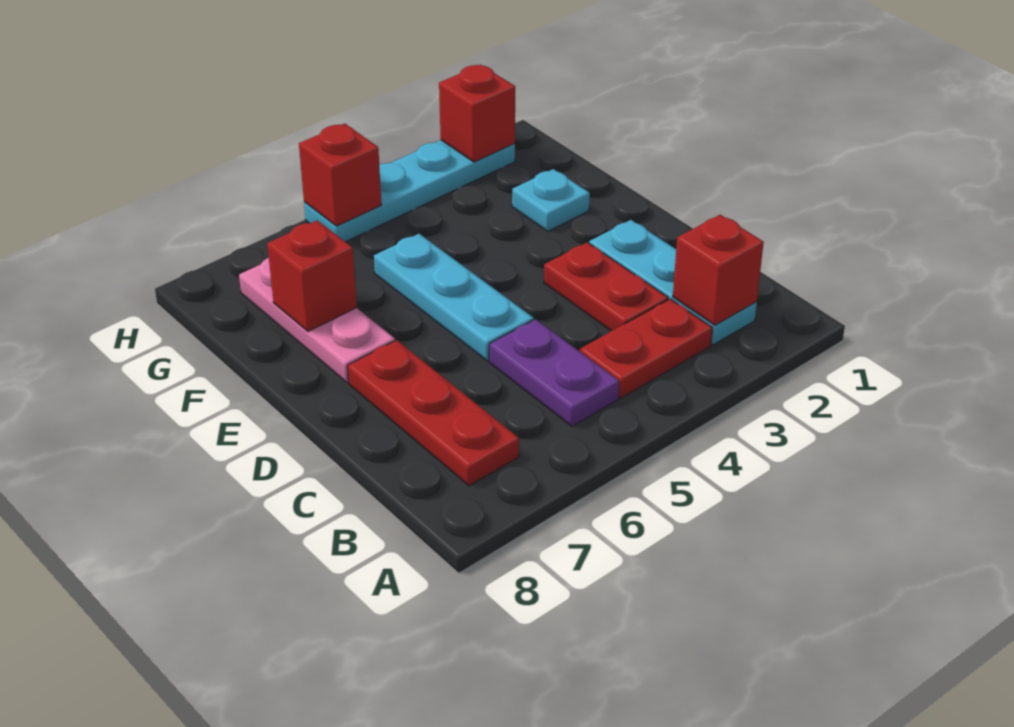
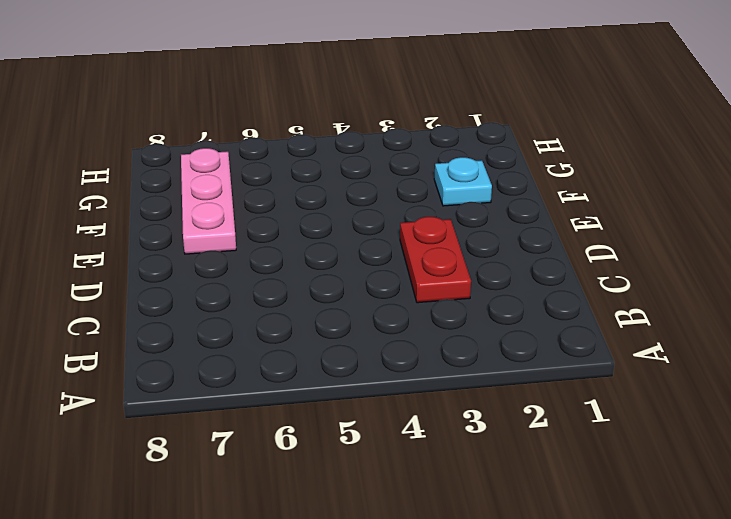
none -> cyan 1x3 plate [589,220,757,345]
none -> red 1x2 plate [580,299,712,398]
none -> purple 1x2 plate [489,319,619,426]

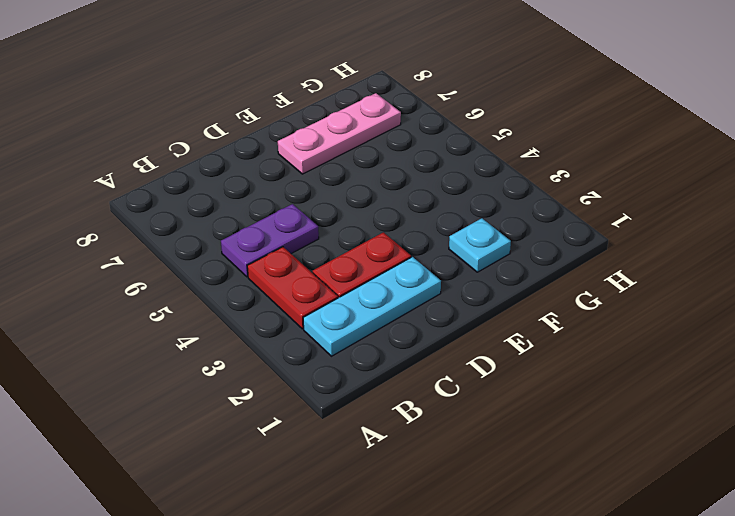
none -> red 1x3 plate [348,340,519,486]
none -> cyan 1x3 plate [374,234,534,361]
none -> cyan 1x4 plate [304,140,515,242]

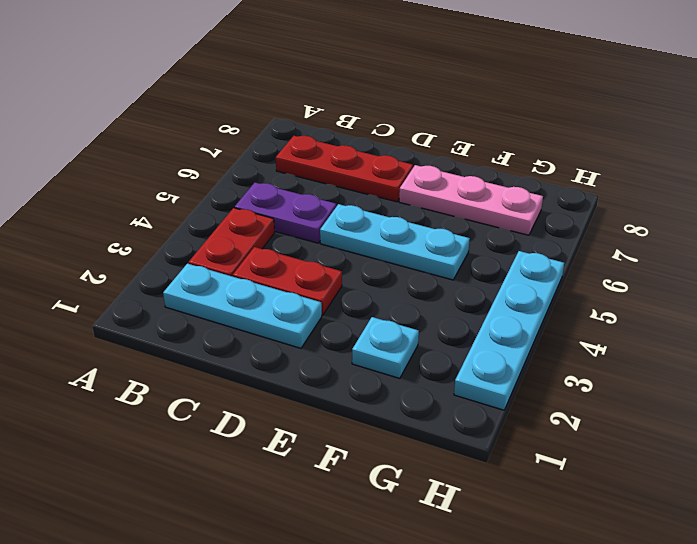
none -> red 1x1 brick [673,215,764,325]
none -> red 1x1 brick [267,220,357,331]
none -> red 1x1 brick [439,65,515,162]

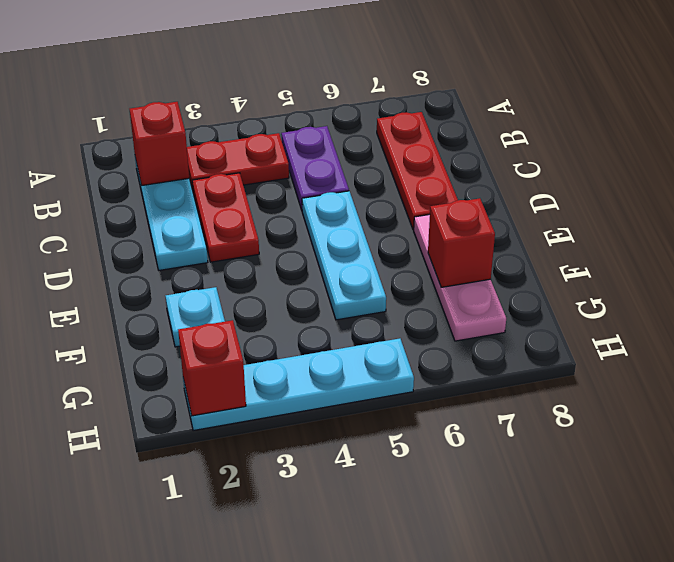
none -> red 1x1 brick [299,123,381,226]

